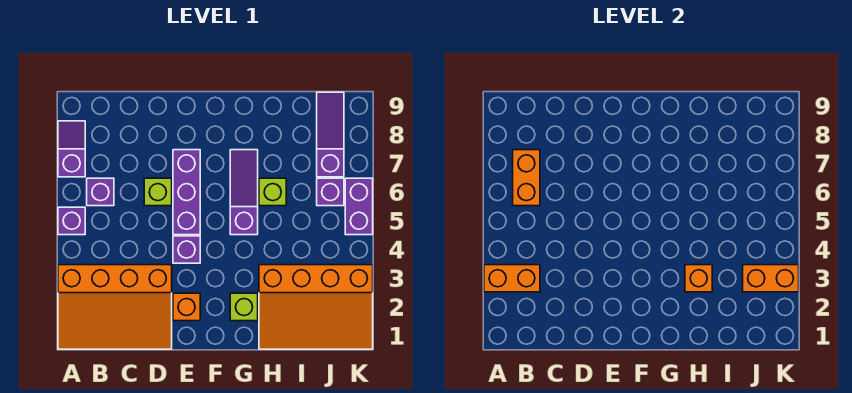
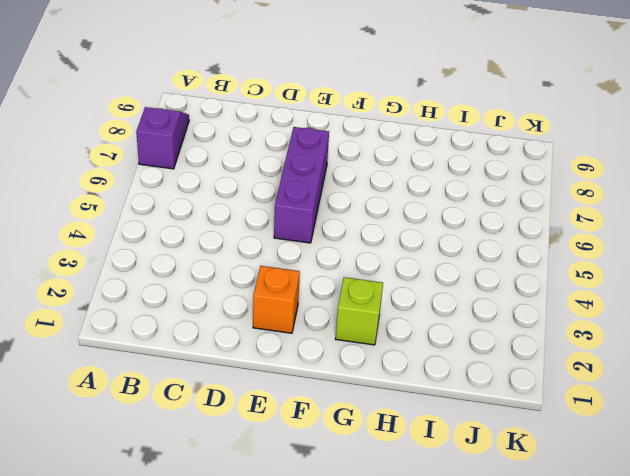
none -> orange 3x4 slope [58,265,172,349]
none -> purple 1x1 brick [58,207,85,235]
none -> purple 1x1 brick [87,178,114,206]

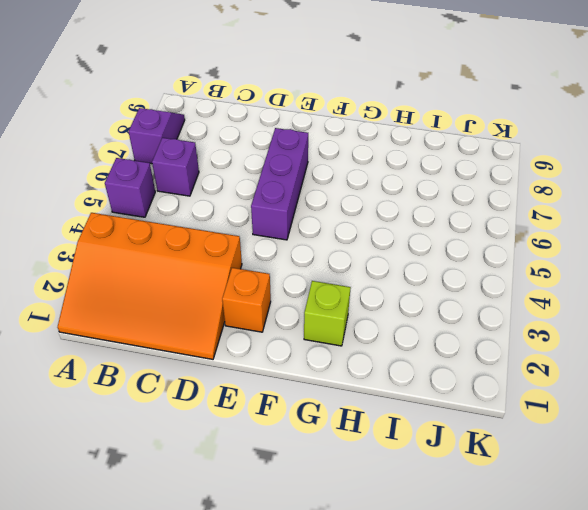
none -> lime 1x1 brick [144,178,172,206]
none -> purple 1x1 brick [173,236,200,263]
none -> purple 1x3 slope [230,150,258,235]

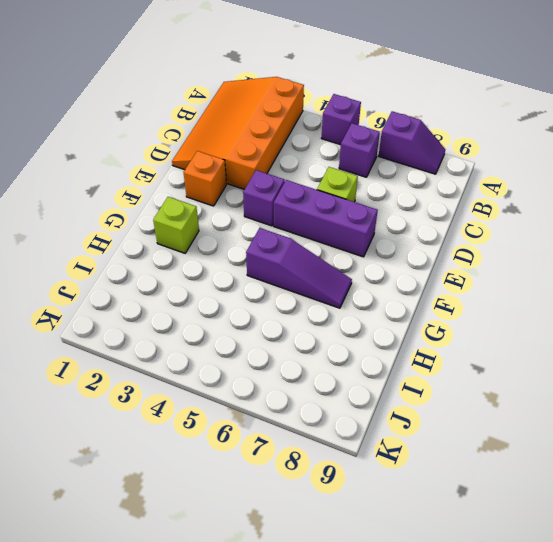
none -> orange 3x4 slope [259,265,373,349]
none -> lime 1x1 brick [259,178,286,206]
none -> purple 1x1 brick [317,178,344,206]

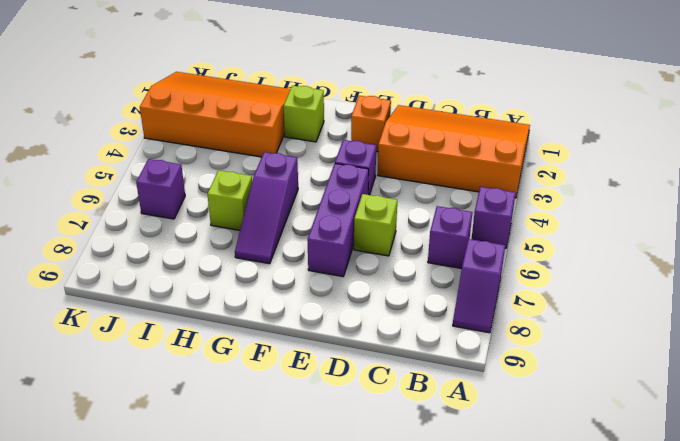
none -> purple 1x3 slope [317,92,344,177]
none -> purple 1x2 brick [345,178,373,235]
none -> orange 1x2 brick [484,265,540,292]

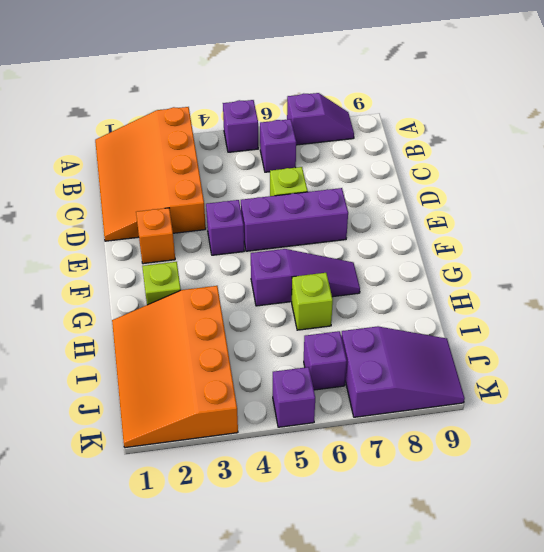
purple 2x3 slope [341,326,465,417] -> purple 1x3 slope [317,92,344,177]
purple 1x1 brick [273,367,315,427] -> purple 1x2 brick [345,178,373,235]
none -> orange 1x2 brick [484,265,540,292]
none -> orange 1x2 brick [513,150,540,206]
none -> orange 1x1 brick [685,265,712,292]

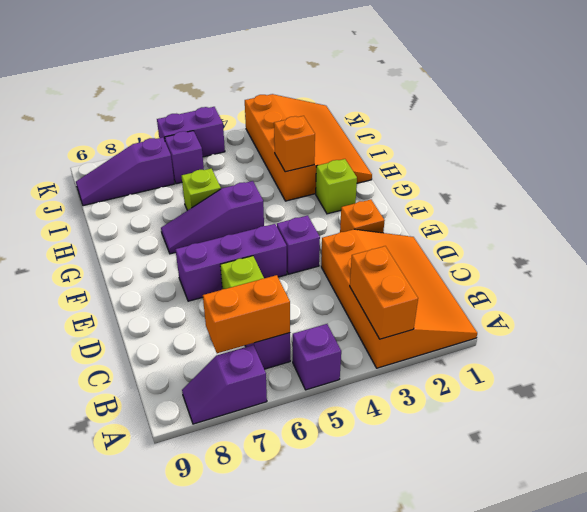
none -> orange 1x2 brick [743,265,799,292]

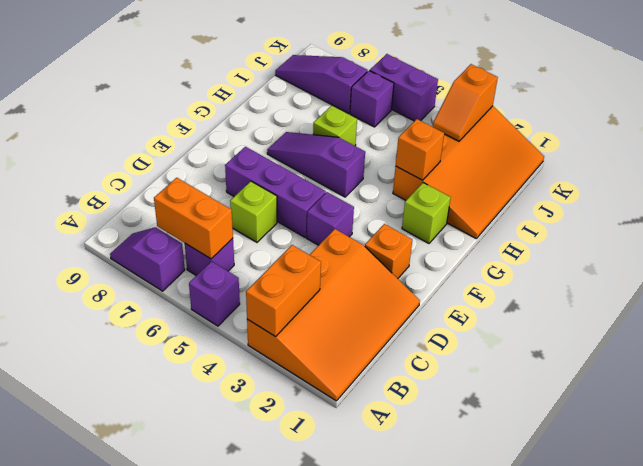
orange 1x2 slope [433,64,498,141] -> orange 1x2 brick [743,265,799,292]

